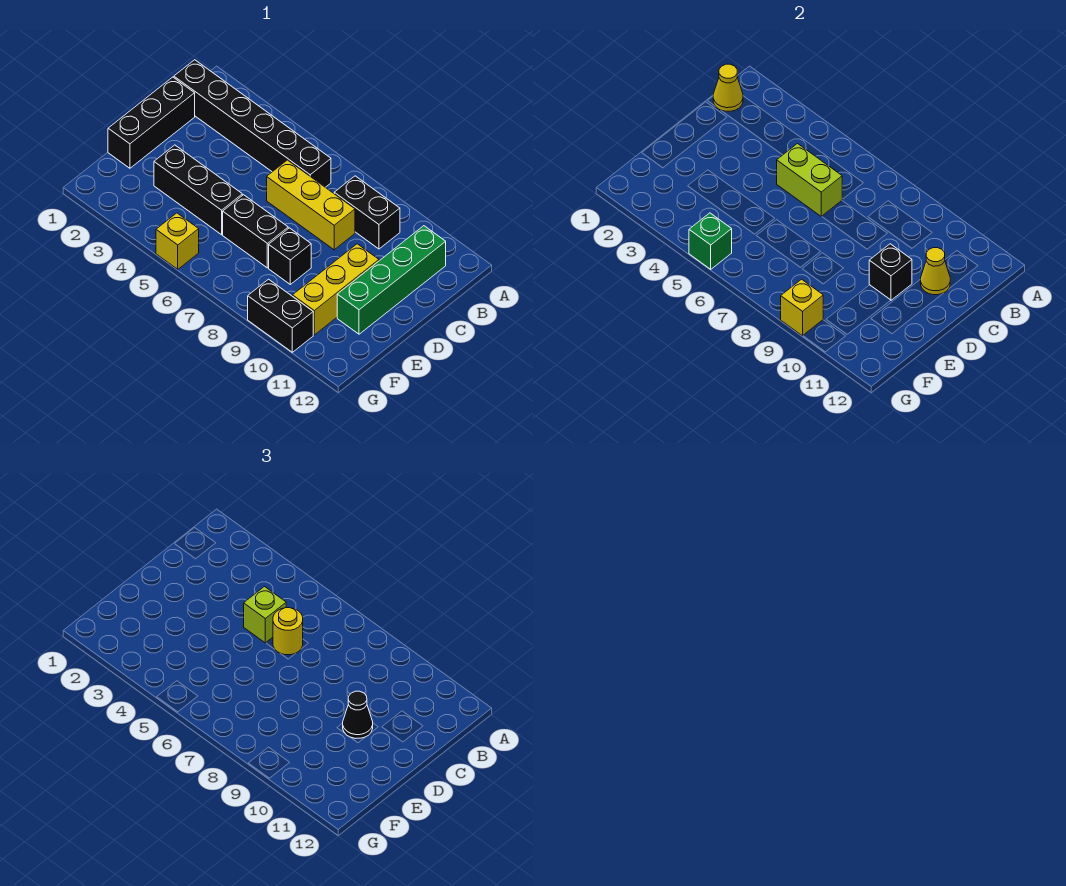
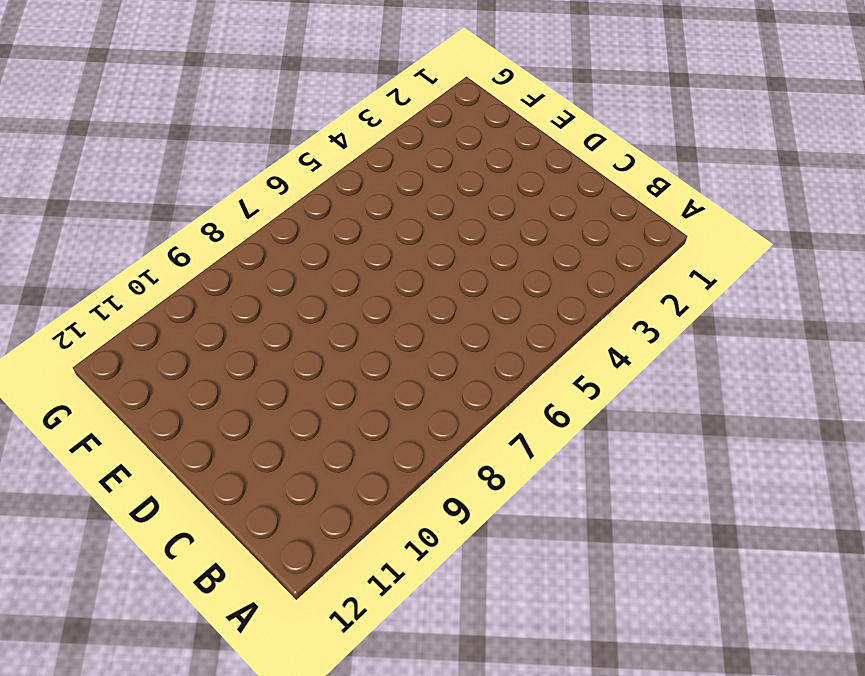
none -> black 1x6 brick [174,60,331,187]
none -> black 1x2 brick [334,176,400,249]
none -> green 1x4 brick [337,226,446,334]

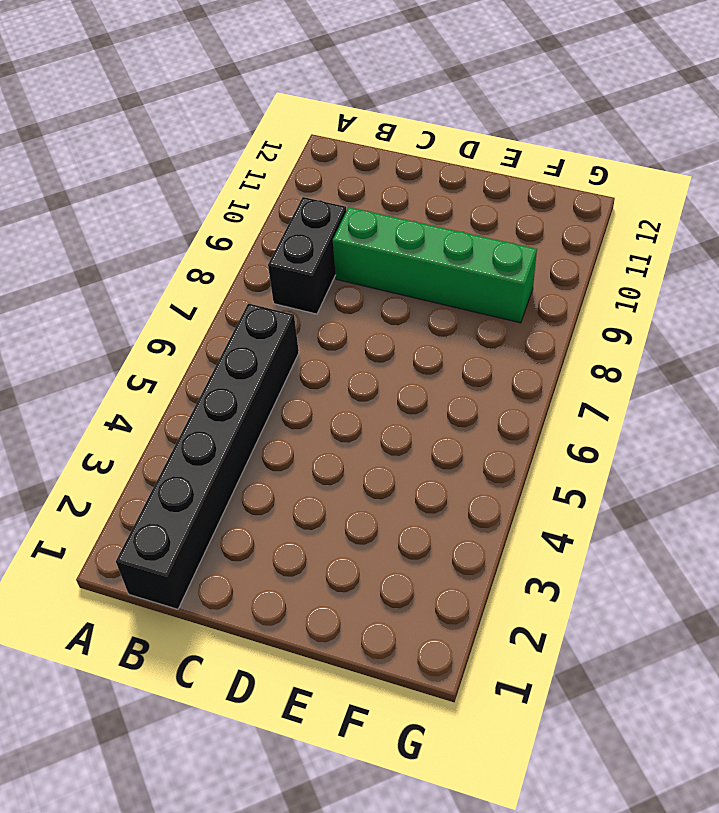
green 1x4 brick [333,207,537,323] -> green 1x4 brick moved to [337,226,446,334]
none -> black 1x3 brick [108,77,195,168]
none -> yellow 1x3 brick [267,160,355,250]
none -> yellow 1x3 brick [293,244,379,335]

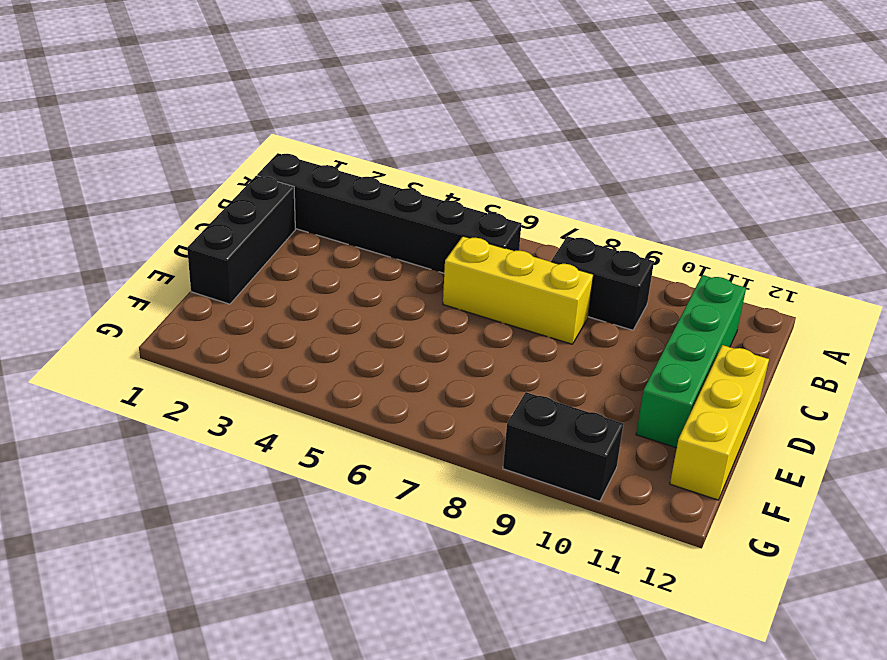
yellow 1x3 brick [670,345,769,500] -> yellow 1x3 brick moved to [293,244,379,335]
none -> black 1x3 brick [154,145,242,235]
none -> black 1x2 brick [223,195,288,268]
none -> black 1x1 brick [269,228,311,284]

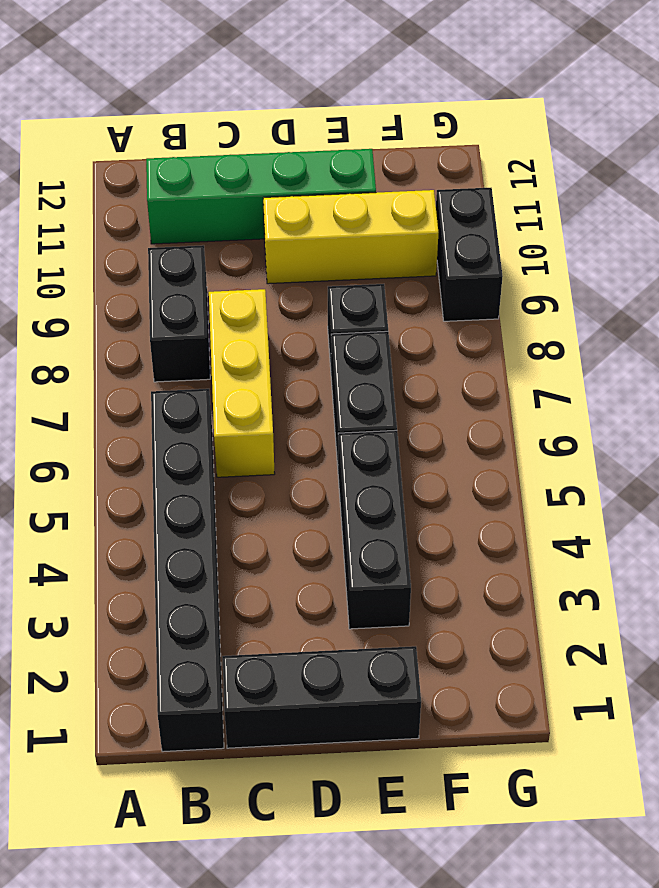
none -> yellow 1x1 brick [156,213,199,269]
none -> yellow 1x1 cone [713,64,743,111]
none -> lime 1x2 brick [777,144,842,217]

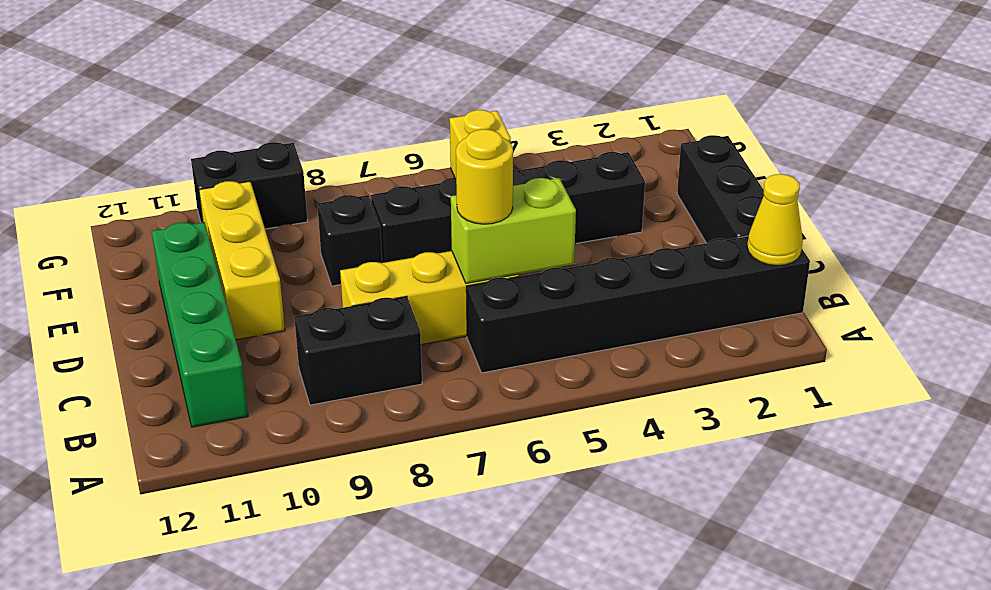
none -> yellow 1x1 cone [921,248,950,295]
none -> black 1x1 brick [869,244,912,300]
none -> green 1x1 brick [689,213,732,269]

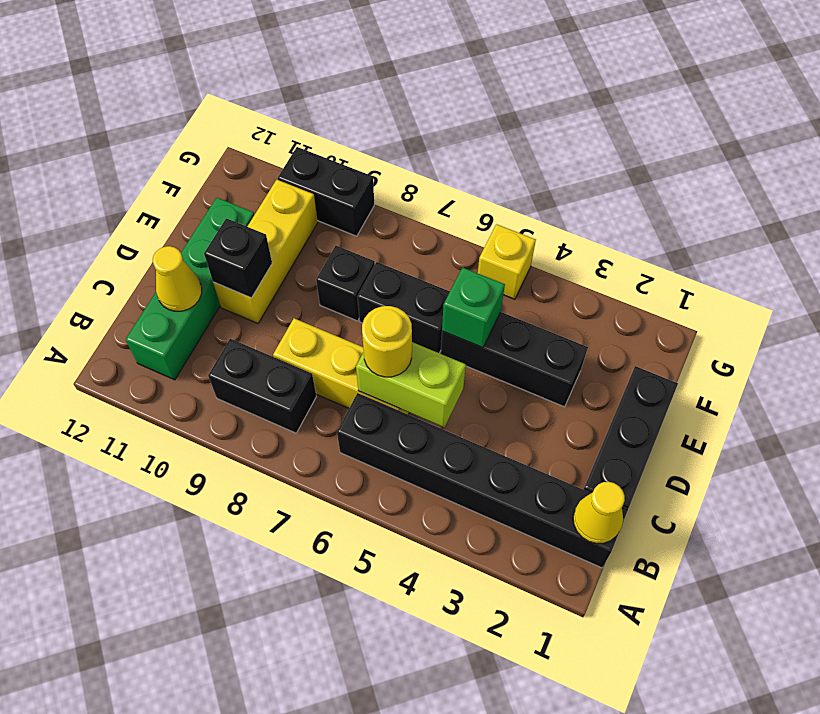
green 1x1 brick [442,268,505,348] -> green 1x1 brick moved to [689,213,732,269]
none -> yellow 1x1 brick [781,279,823,336]
none -> lime 1x1 brick [244,587,286,643]
none -> black 1x1 cone [343,691,373,738]

